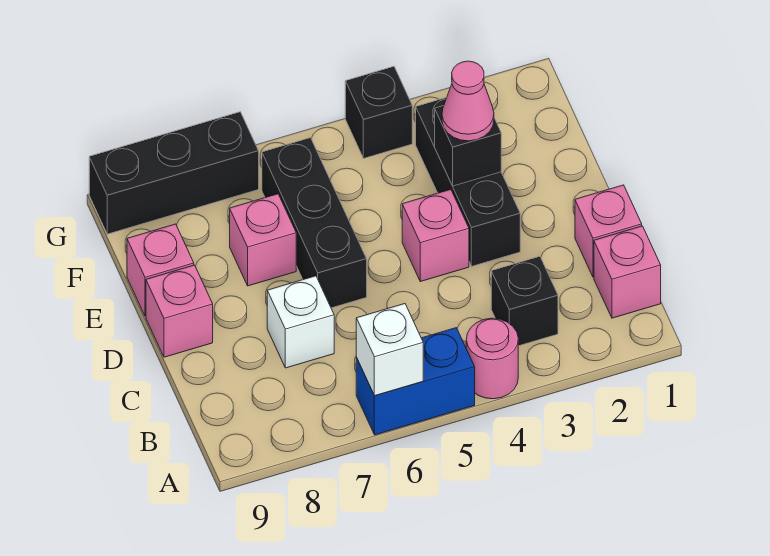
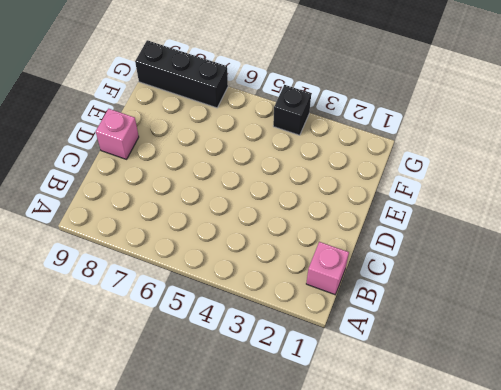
none -> pink 1x1 round brick [466,318,518,399]
none -> blue 1x2 brick [356,328,475,435]
none -> black 1x1 brick [491,256,558,346]

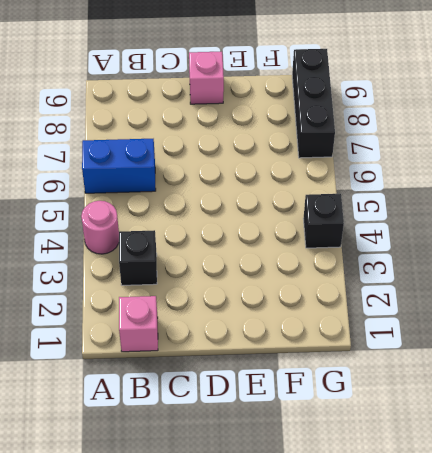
blue 1x2 brick [82,139,156,193] -> blue 1x2 brick turned to [356,328,475,435]
none -> pink 1x1 brick [575,185,642,277]
none -> white 1x1 brick [267,276,334,368]
none -> black 1x3 brick [416,98,520,266]

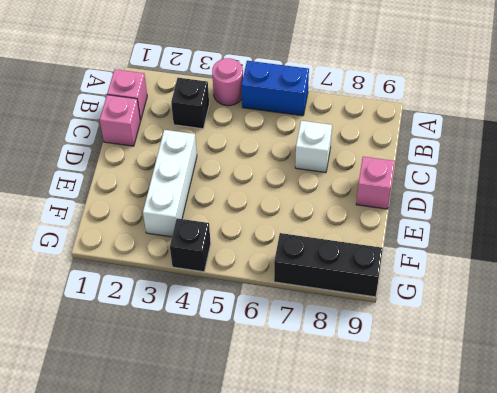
white 1x3 brick [143,130,197,237] -> black 1x3 brick [416,98,520,266]
none -> pink 1x1 brick [402,189,469,282]
none -> black 1x3 brick [262,138,367,308]
none -> pink 1x1 brick [230,194,296,286]

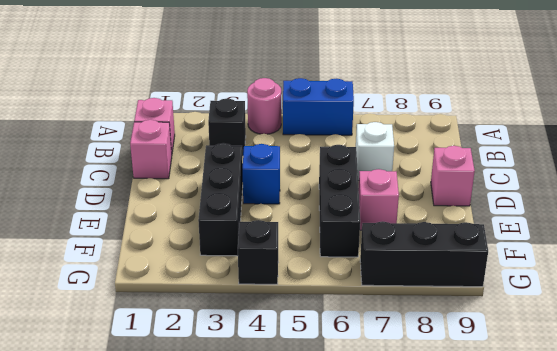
blue 1x1 brick [243,144,280,204] -> pink 1x1 brick [402,189,469,282]
none -> pink 1x1 brick [127,224,194,316]
none -> white 1x1 brick [356,304,423,396]
none -> black 1x1 brick [435,106,501,186]

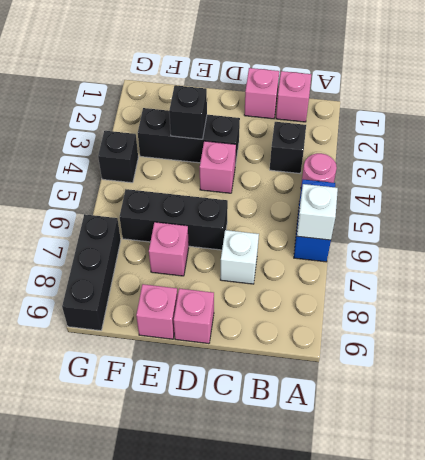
none -> pink 1x1 cone [442,61,494,141]

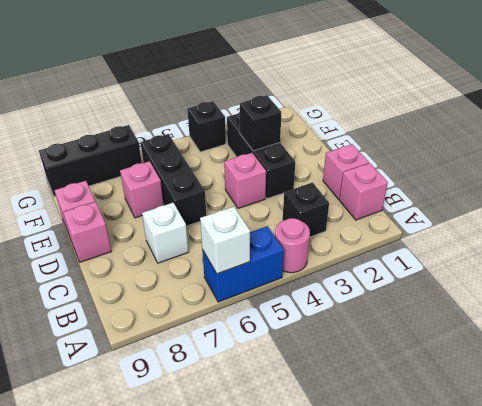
none -> pink 1x1 cone [442,61,494,141]

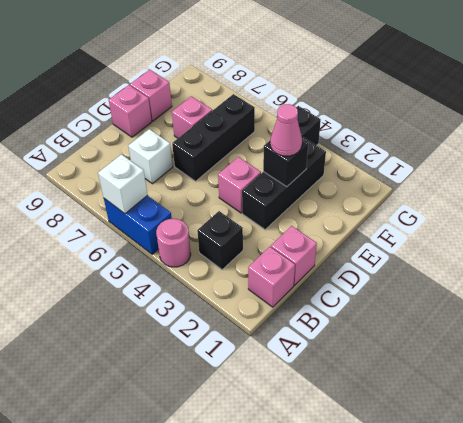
none -> black 1x3 brick [89,112,259,234]

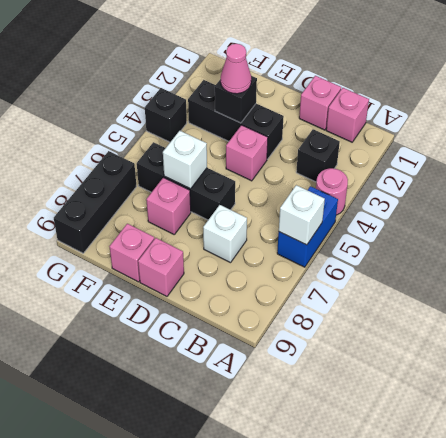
white 1x1 brick [163,131,207,189] -> none

